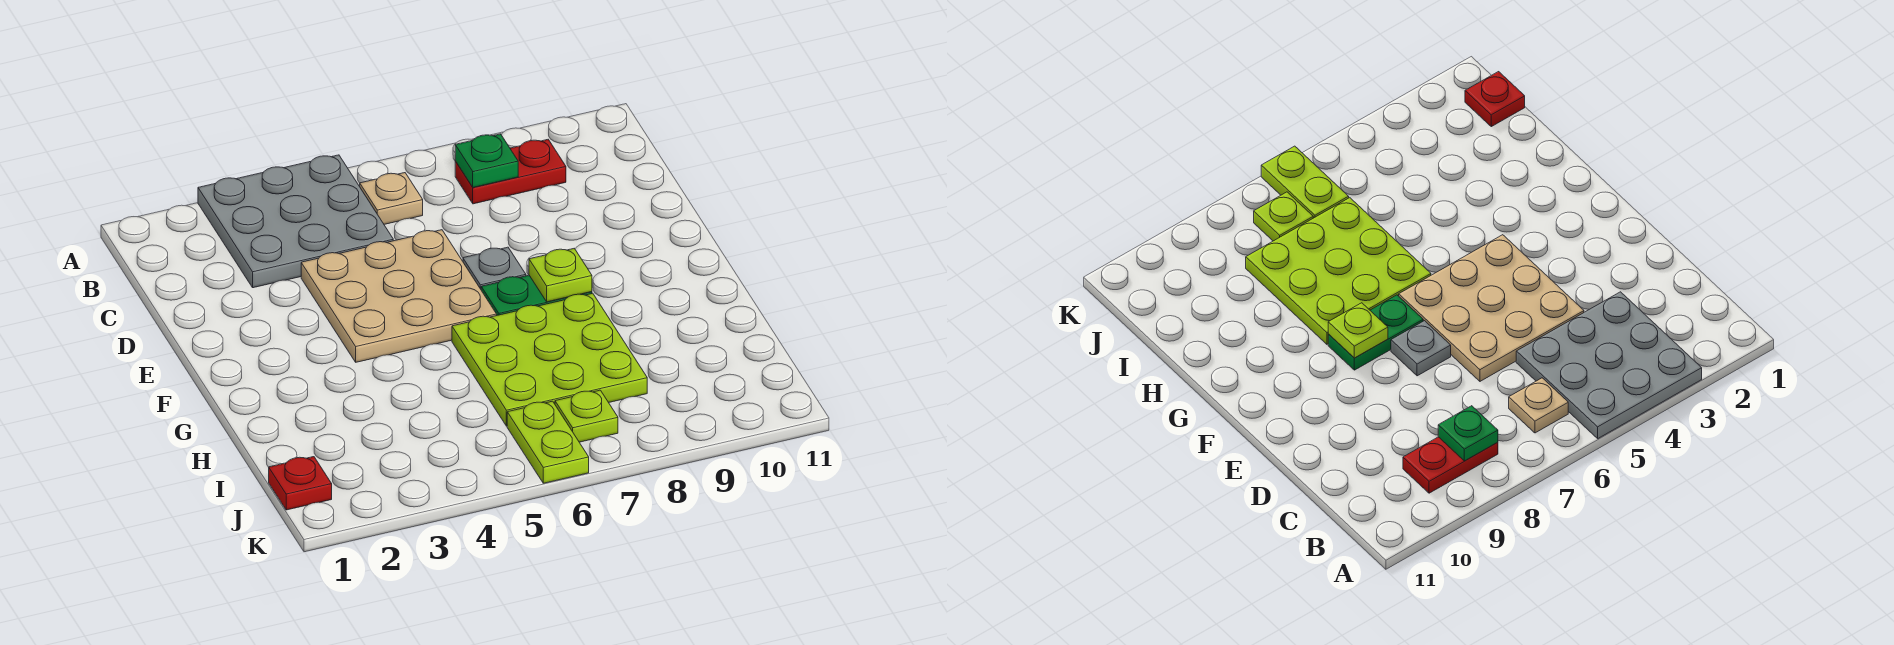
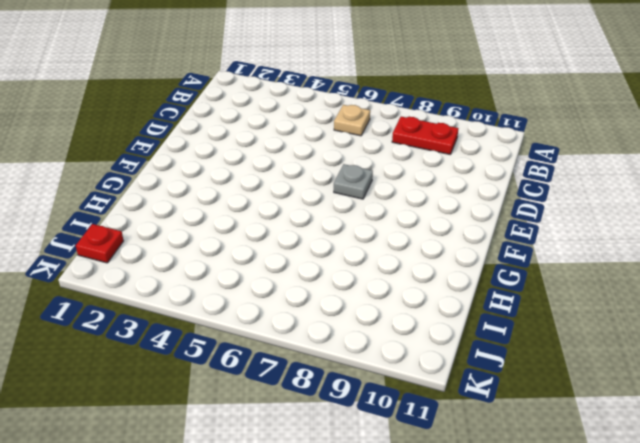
none -> grey 3x3 plate [198,155,393,288]
none -> tan 3x3 plate [301,230,497,362]
none -> green 1x2 plate [481,275,592,315]

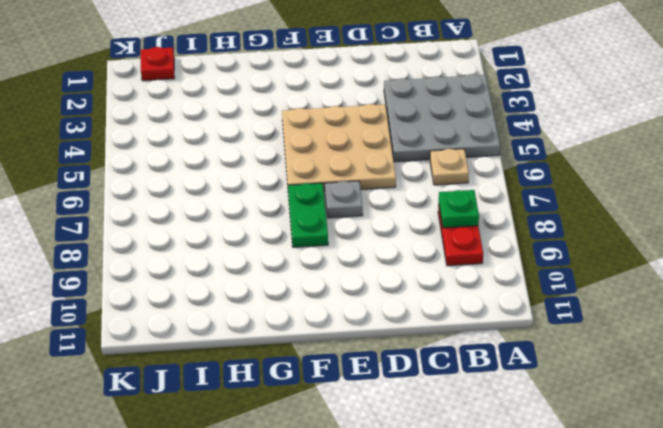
none -> lime 3x3 plate [452,293,647,426]
none -> lime 1x2 plate [507,401,589,483]
none -> lime 1x1 plate [555,390,618,442]

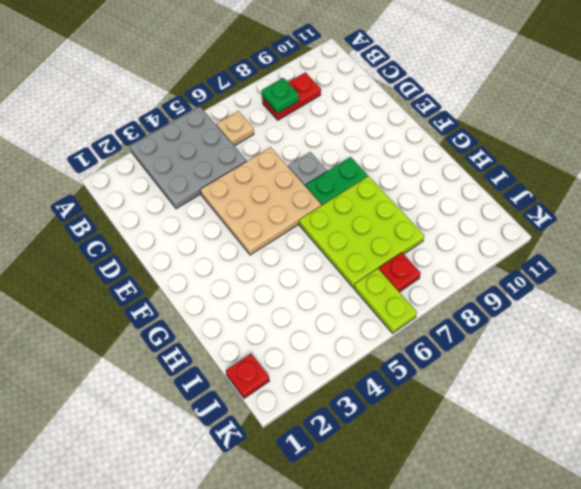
red 1x1 plate [379,252,421,292] -> lime 1x1 plate [555,390,618,442]
none -> lime 1x1 plate [529,249,592,302]

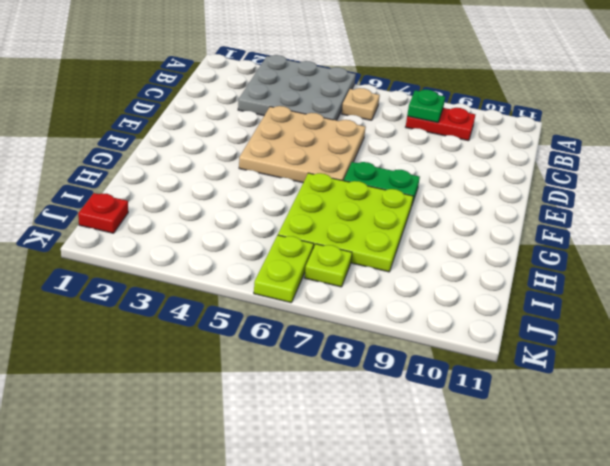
none -> grey 1x1 plate [463,247,526,289]
none -> lime 1x1 plate [529,249,592,302]

